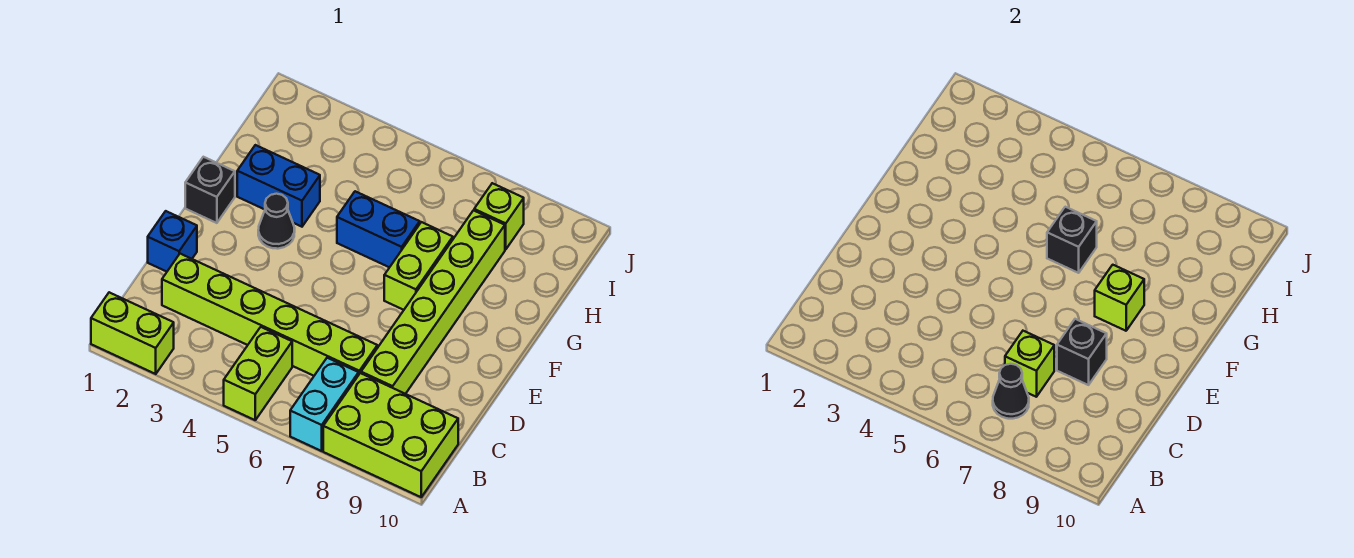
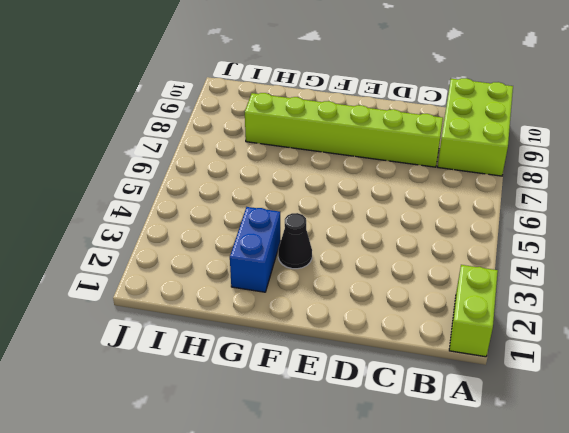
none -> lime 1x2 brick [224,327,292,420]
none -> cyan 1x2 brick [290,358,359,451]
none -> lime 1x6 brick [162,254,377,376]

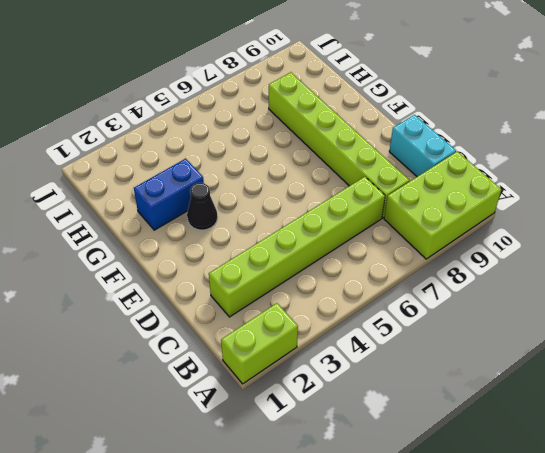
cyan 1x2 brick [389,115,456,177] -> cyan 1x2 brick moved to [290,358,359,451]
none -> lime 1x2 brick [224,327,292,420]
none -> blue 1x1 brick [148,211,197,272]
none -> black 1x1 brick [185,157,235,223]

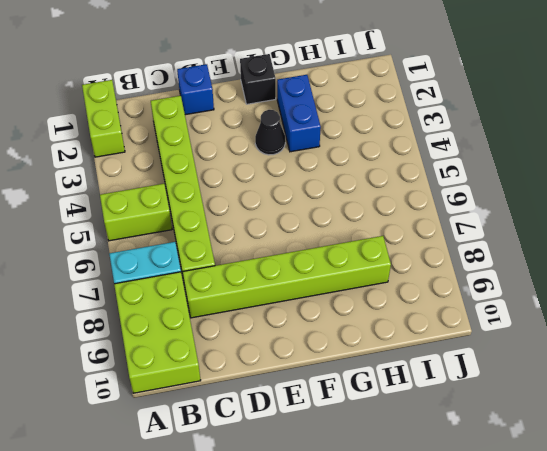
none -> lime 1x2 brick [384,222,453,310]
none -> blue 1x2 brick [337,191,420,267]
none -> lime 1x1 brick [474,183,524,249]

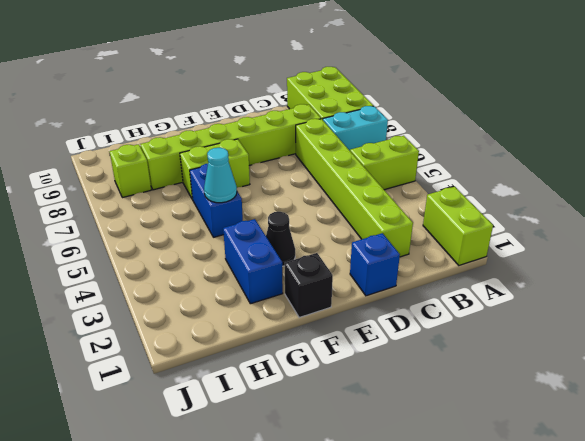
cyan 1x1 cone [204,148,237,203] -> none
none -> black 1x1 cone [993,364,1029,419]
none -> lime 1x1 brick [1005,331,1054,397]
none -> black 1x1 brick [1057,319,1107,385]

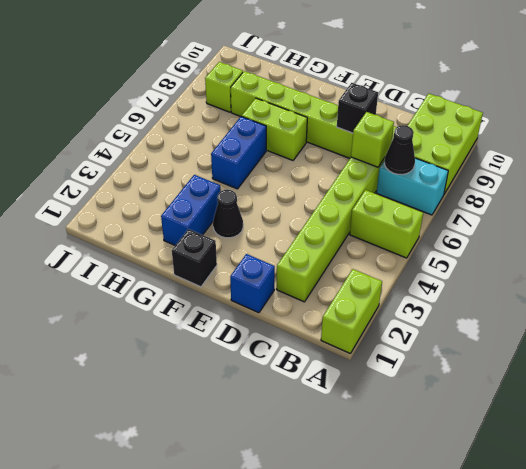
none -> lime 1x1 brick [1095,265,1144,331]
none -> black 1x1 brick [1047,207,1097,273]

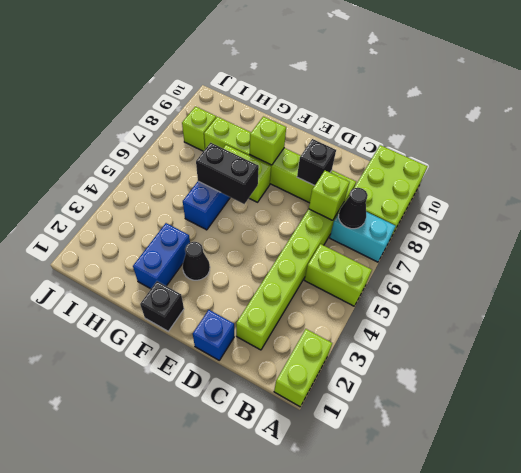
black 1x2 brick [196,143,259,204] -> black 1x1 brick [1047,207,1097,273]

